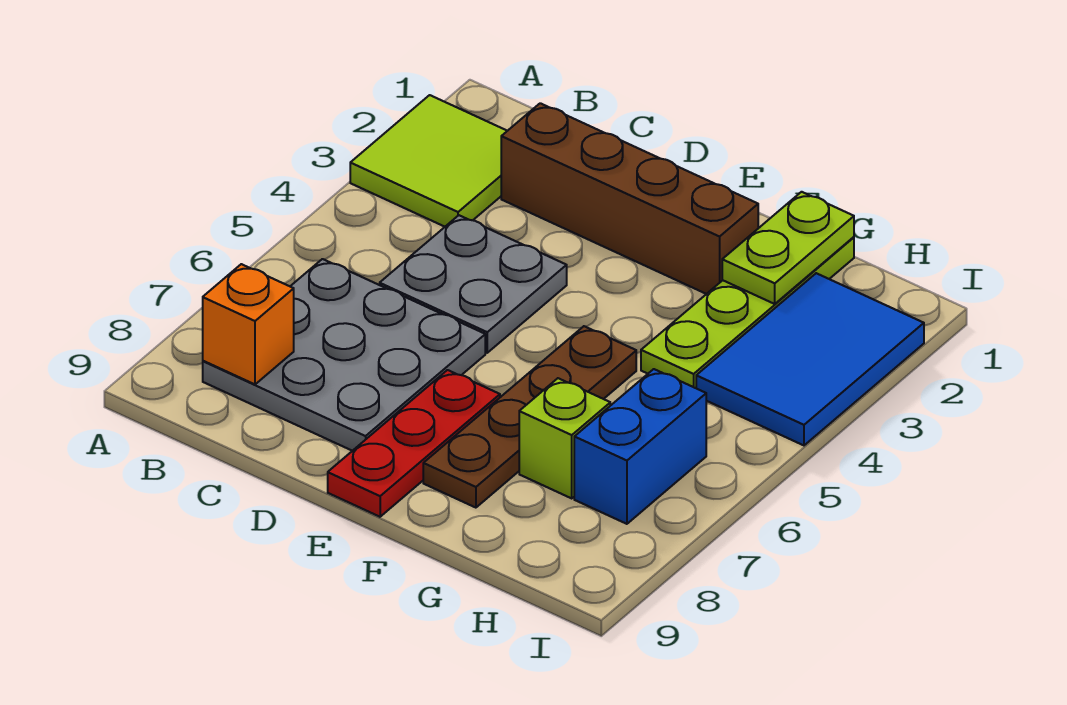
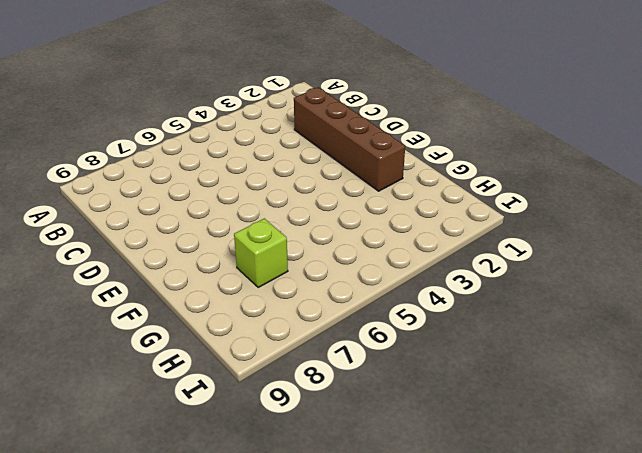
none -> lime 2x2 tile [350,95,507,227]
none -> grey 3x3 plate [203,259,485,451]
none -> grey 2x2 plate [380,215,567,353]

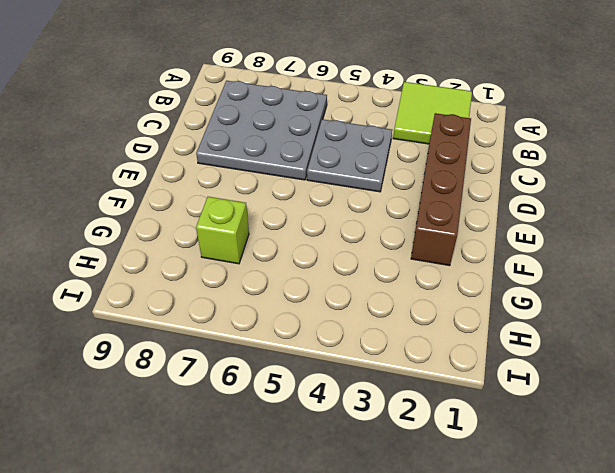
none -> red 1x3 plate [328,370,500,517]
none -> brown 1x4 plate [423,326,636,508]
none -> lime 1x4 plate [641,237,854,388]

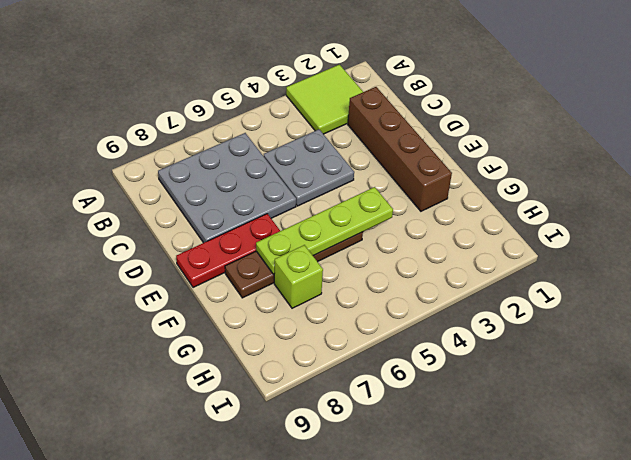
lime 1x4 plate [256,187,393,274] -> lime 1x4 plate moved to [641,237,854,388]
none -> blue 2x3 tile [696,273,924,445]
none -> blue 1x2 brick [574,369,706,524]
none -> orange 1x1 brick [203,264,294,384]

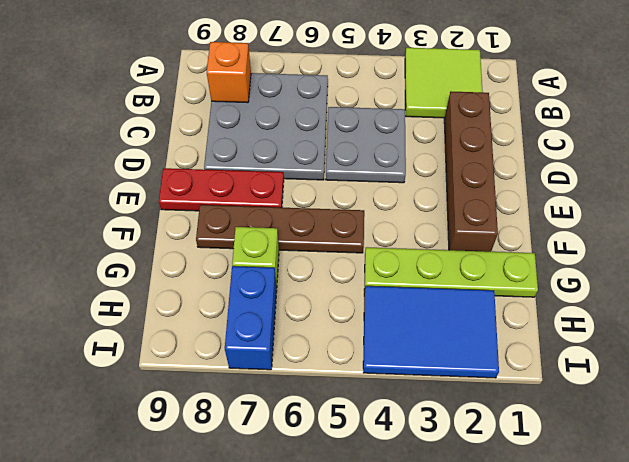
blue 1x2 brick [225,266,277,370] -> blue 1x2 brick turned to [574,369,706,524]
none -> lime 1x2 plate [722,192,854,304]

